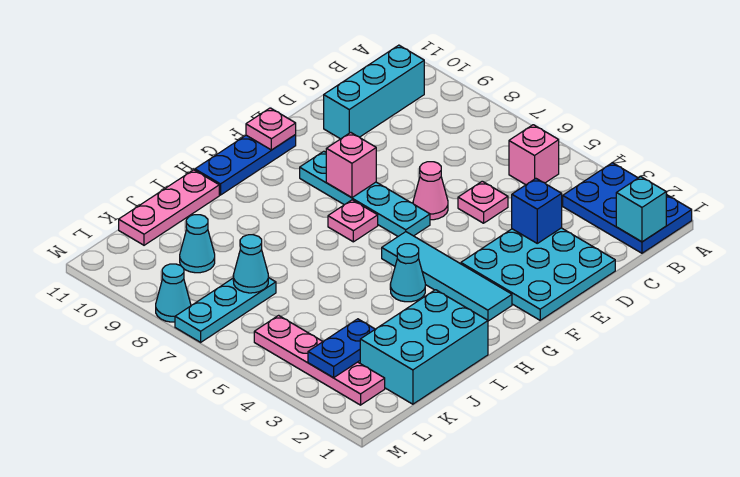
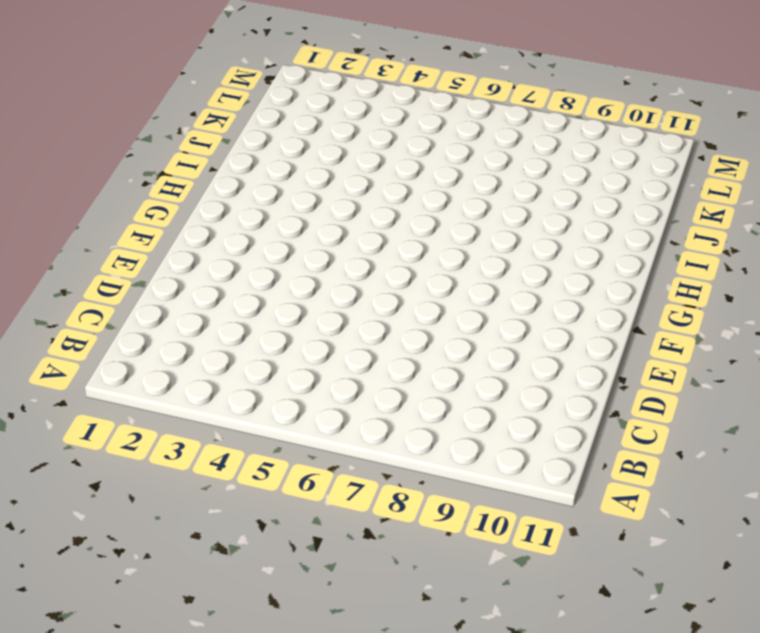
none -> blue 2x3 plate [563,163,692,253]
none -> pink 1x1 brick [509,125,559,185]
none -> cyan 1x3 brick [324,45,424,139]

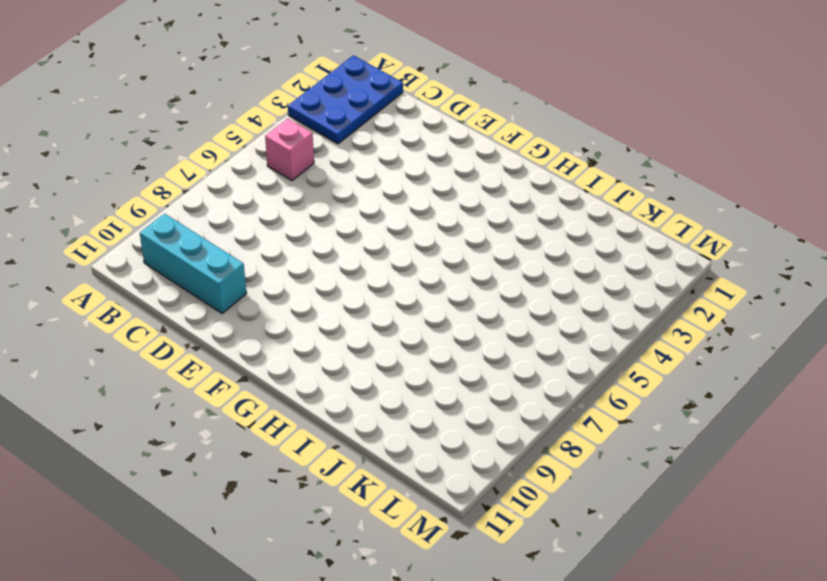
none -> cyan 3x3 plate [461,228,615,320]
none -> pink 1x1 plate [458,181,508,223]
none -> pink 1x1 cone [413,162,448,220]

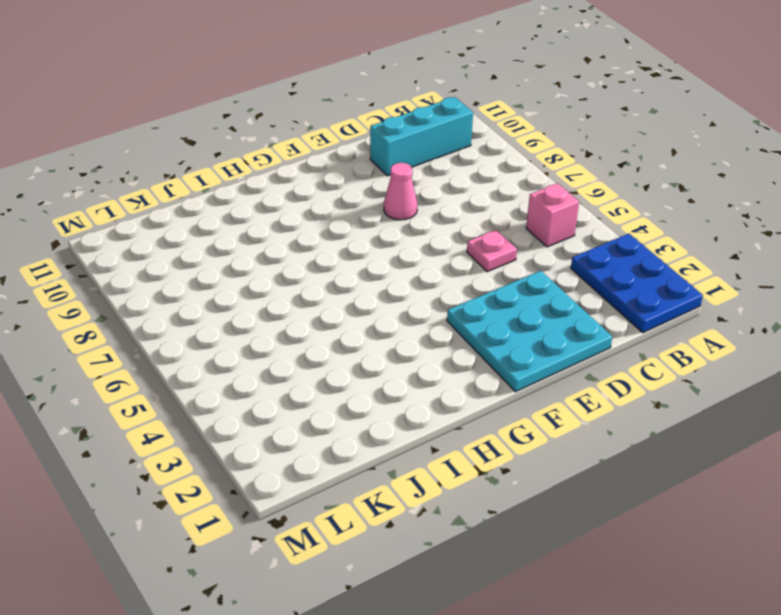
pink 1x1 cone [384,163,418,220] -> pink 1x1 cone moved to [413,162,448,220]
none -> cyan 1x4 plate [300,151,430,236]
none -> blue 1x3 plate [195,135,296,195]
none -> cyan 1x4 tile [382,232,512,321]

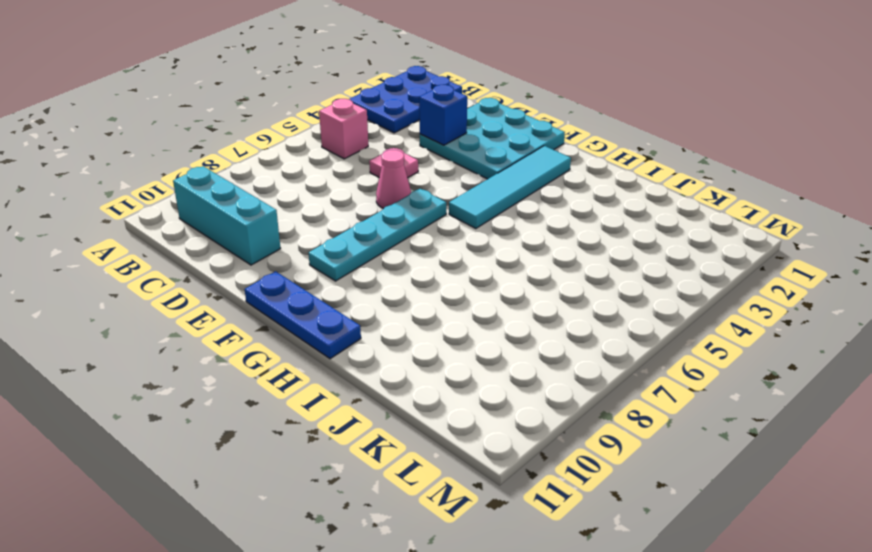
none -> pink 1x1 plate [328,200,378,242]
none -> cyan 1x1 cone [390,244,425,302]
none -> cyan 2x3 brick [360,290,488,404]

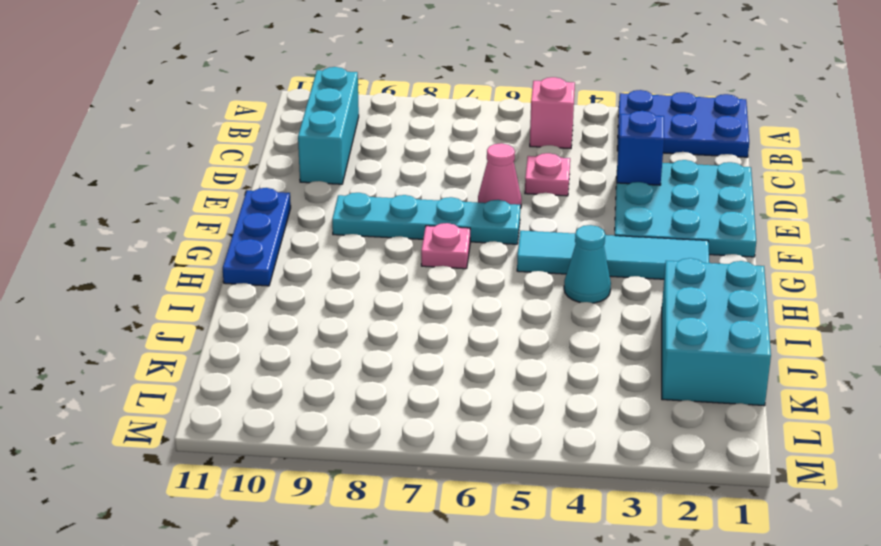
none -> pink 1x3 plate [119,170,219,245]
none -> cyan 1x3 plate [175,278,276,342]
none -> cyan 1x1 cone [180,215,215,273]

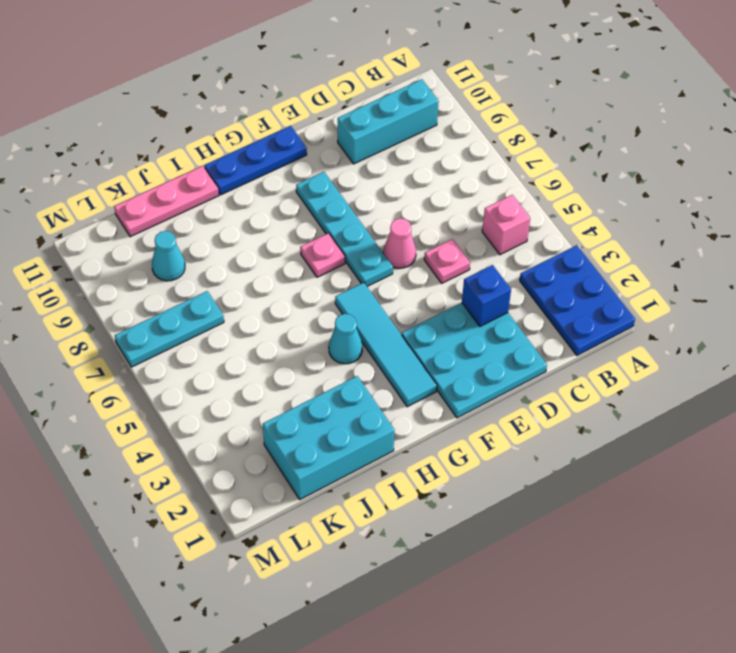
none -> pink 1x4 plate [254,315,385,405]
none -> cyan 1x1 cone [156,264,191,322]
none -> cyan 1x1 brick [616,177,666,242]

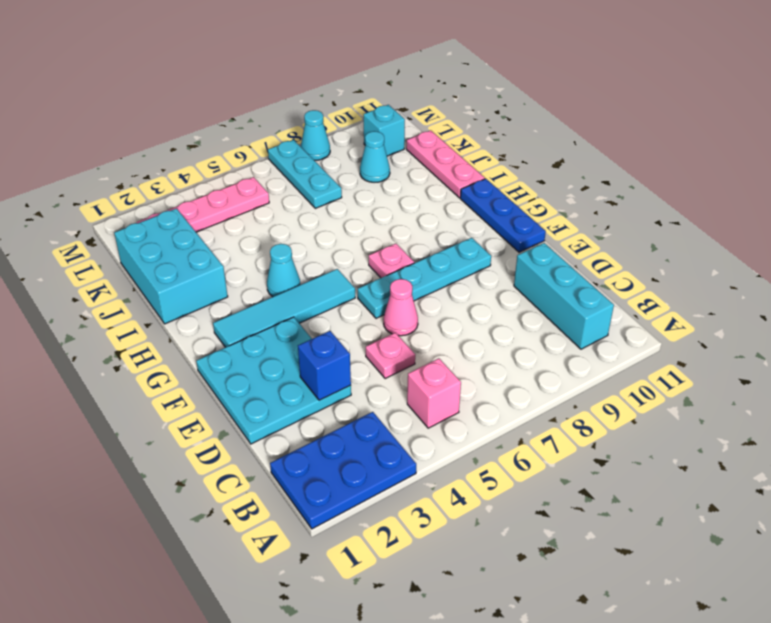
cyan 1x1 brick [364,105,405,156] -> cyan 1x1 brick moved to [616,177,666,242]
none -> pink 1x1 brick [326,132,376,198]
none -> pink 1x1 plate [246,108,296,150]
none -> blue 1x2 plate [308,319,375,378]

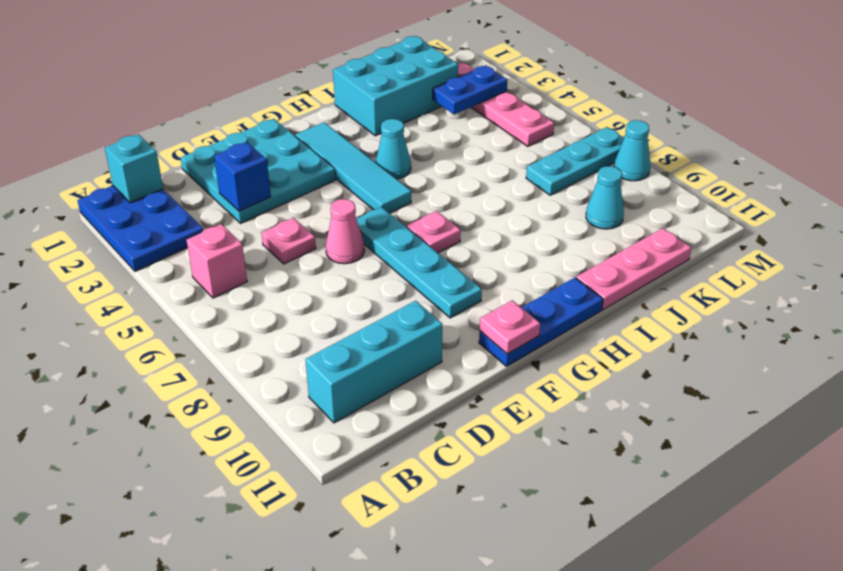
none -> pink 1x1 brick [326,132,376,198]
none -> cyan 1x1 cone [233,235,268,293]

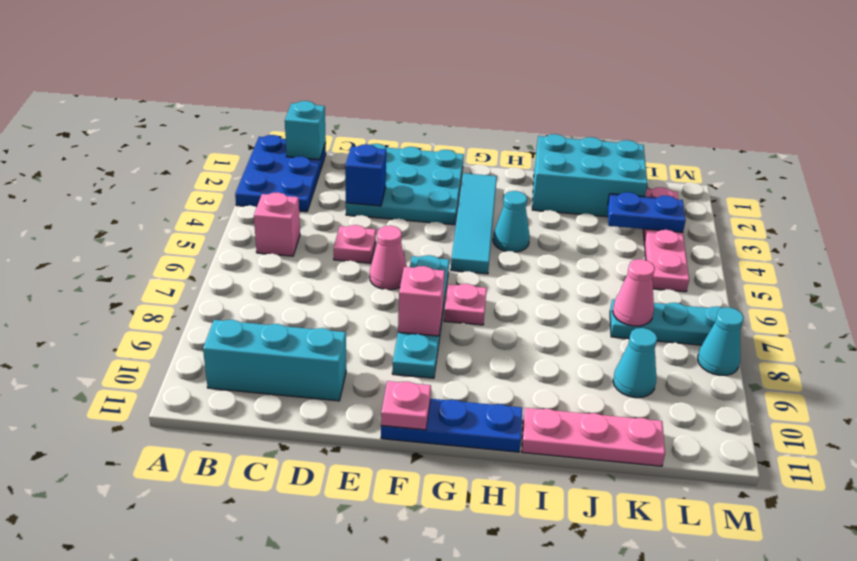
pink 1x1 cone [613,259,655,326] -> cyan 1x1 cone [233,235,268,293]

